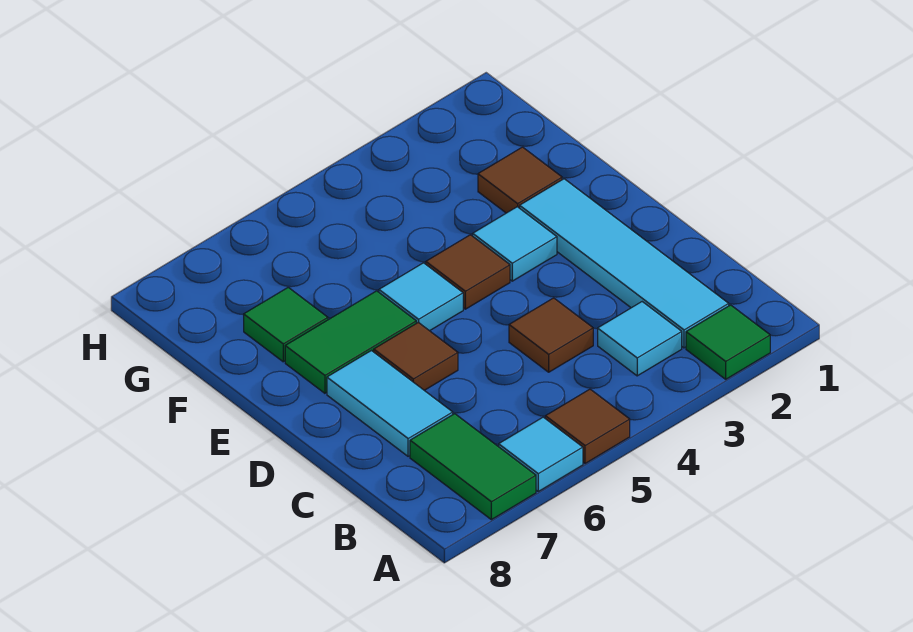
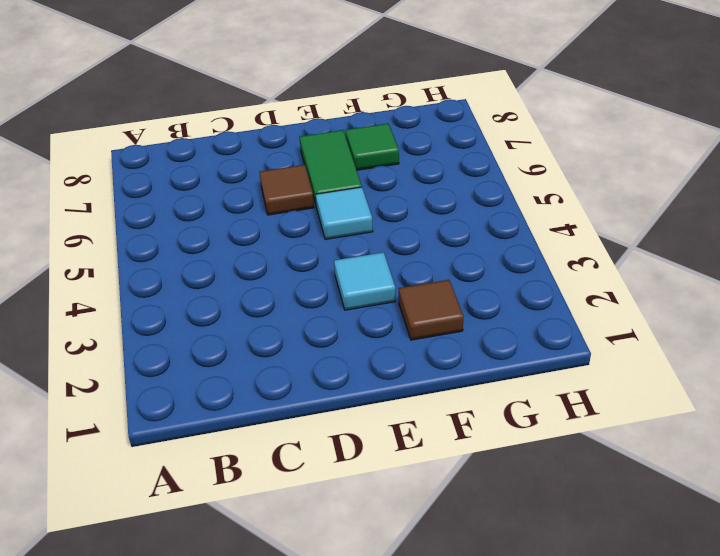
none -> green 1x1 tile [686,305,770,379]
none -> brown 1x1 tile [545,389,630,464]
none -> cyan 1x1 tile [499,417,583,491]

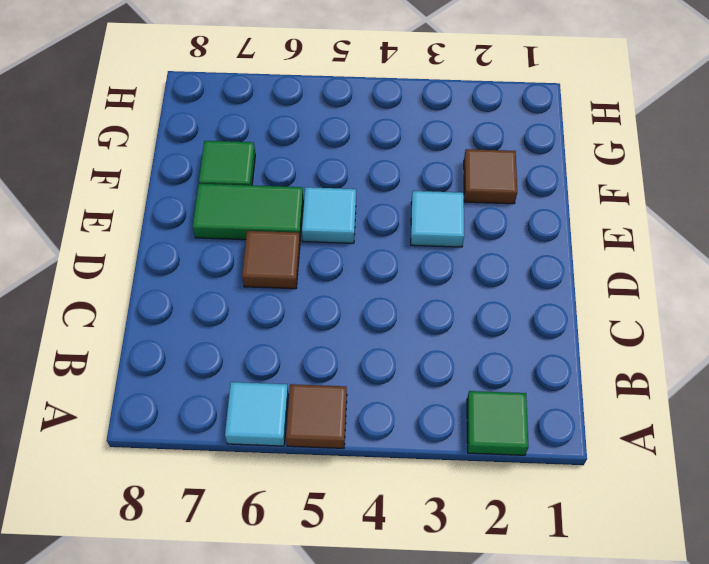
none -> green 1x2 tile [410,414,536,520]
none -> cyan 1x4 tile [520,179,729,348]
none -> cyan 1x1 tile [598,302,682,376]

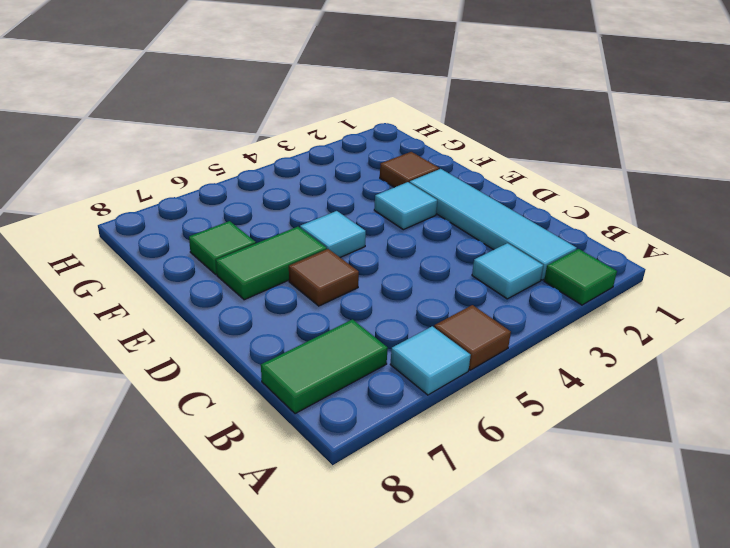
green 1x2 tile [261,319,388,414] -> green 1x2 tile turned to [410,414,536,520]
none -> brown 1x1 tile [509,298,593,372]
none -> cyan 1x2 tile [327,351,453,456]
none -> brown 1x1 tile [426,235,510,309]

